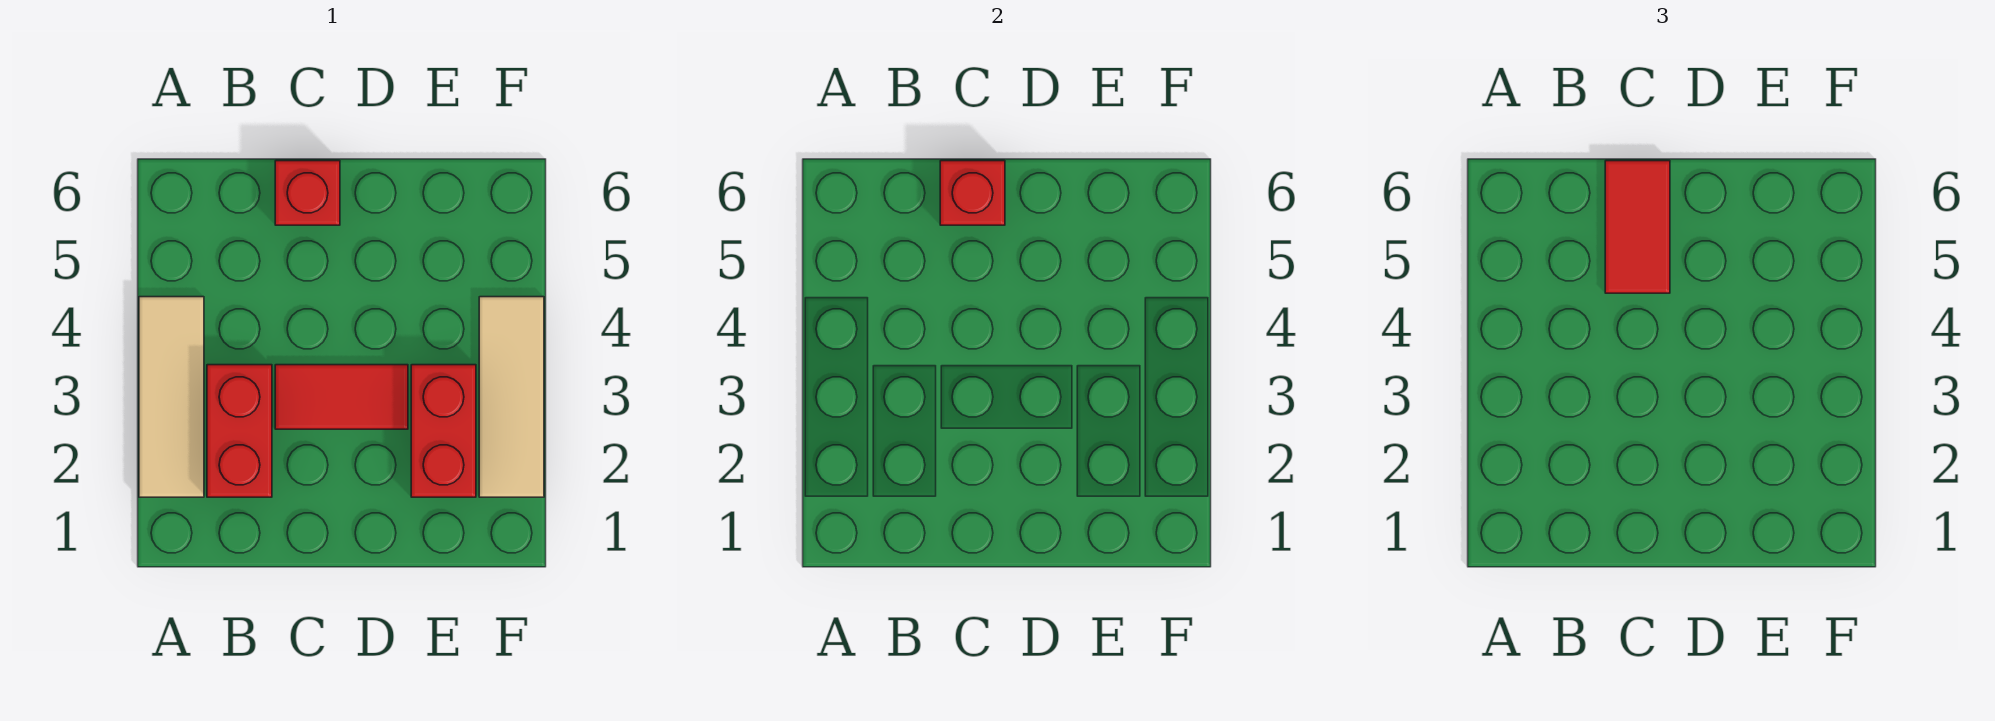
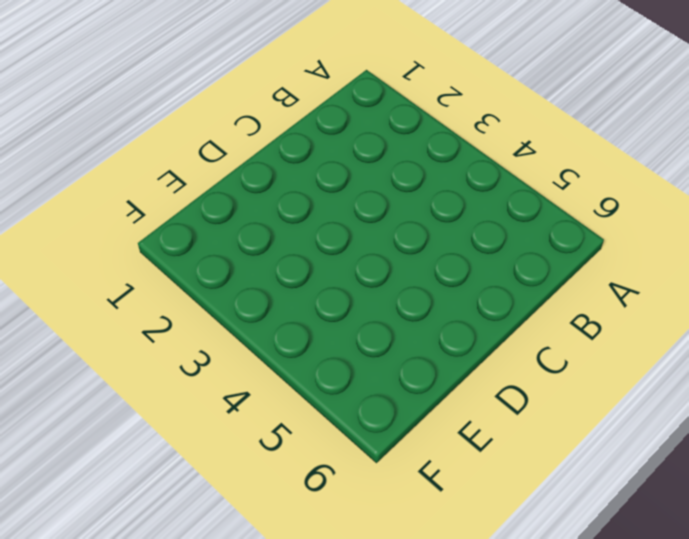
none -> tan 1x3 tile [139,297,204,497]
none -> red 1x2 brick [207,365,272,497]

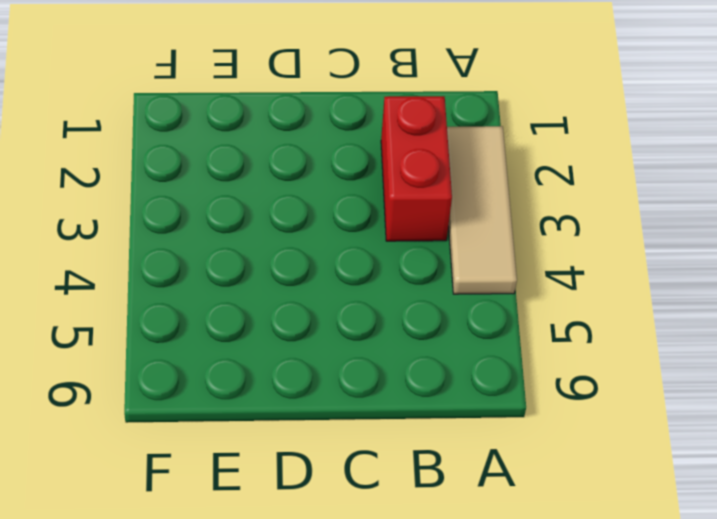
none -> red 1x2 tile [275,365,408,429]
none -> red 1x1 brick [275,161,340,225]

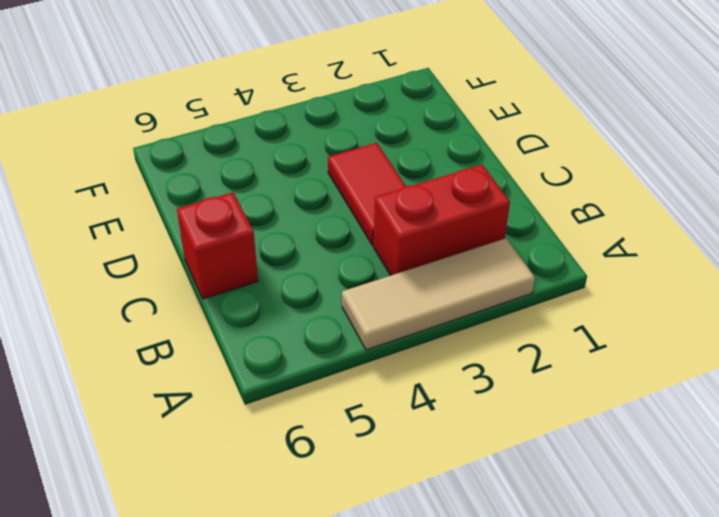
none -> red 1x2 brick [411,365,476,497]
none -> tan 1x3 tile [479,297,544,497]

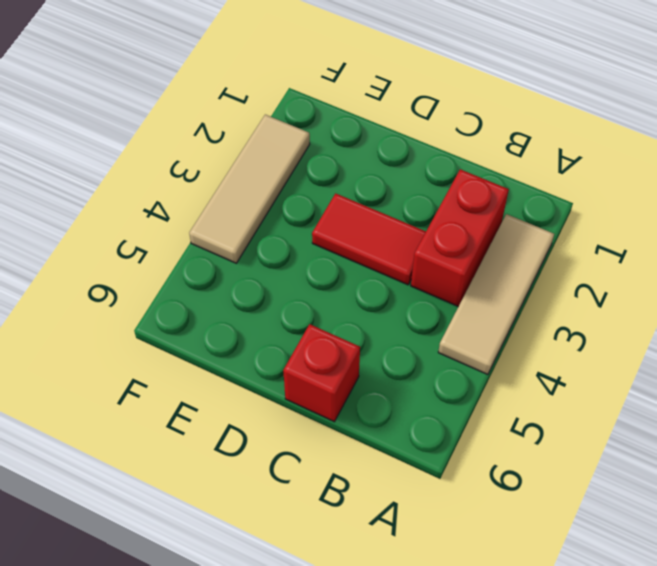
none -> red 1x2 brick [411,365,476,497]
none -> red 1x1 brick [940,161,1005,225]

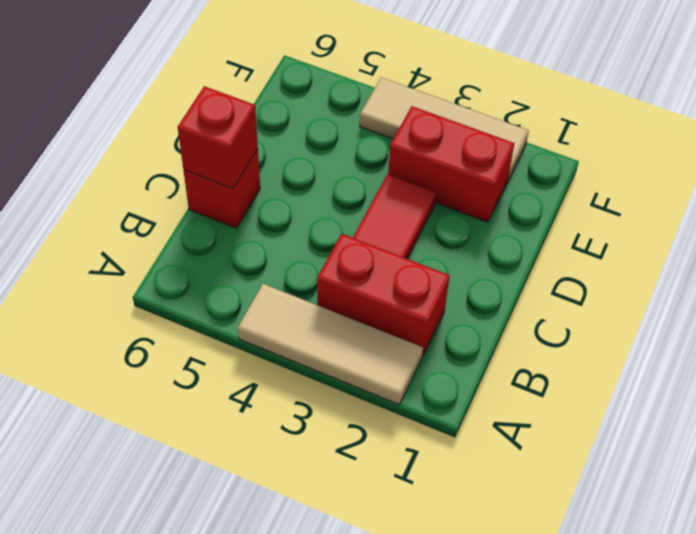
none -> red 1x2 tile [1605,161,1670,293]

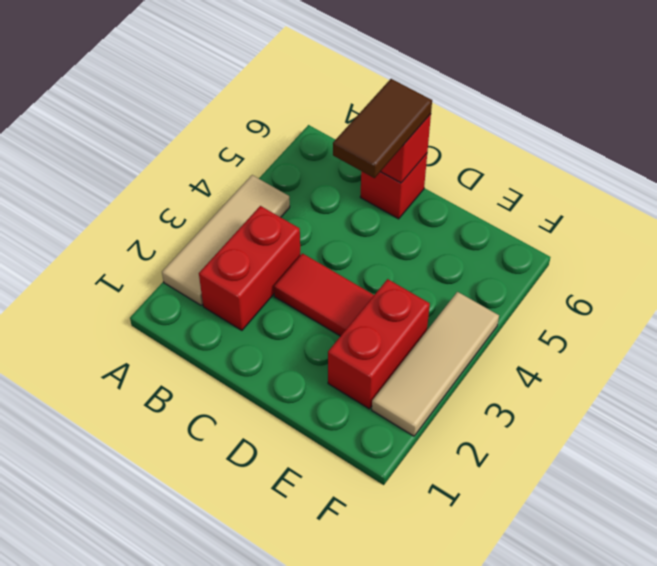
brown 1x2 tile [333,79,432,178] -> red 1x2 tile [1605,161,1670,293]

